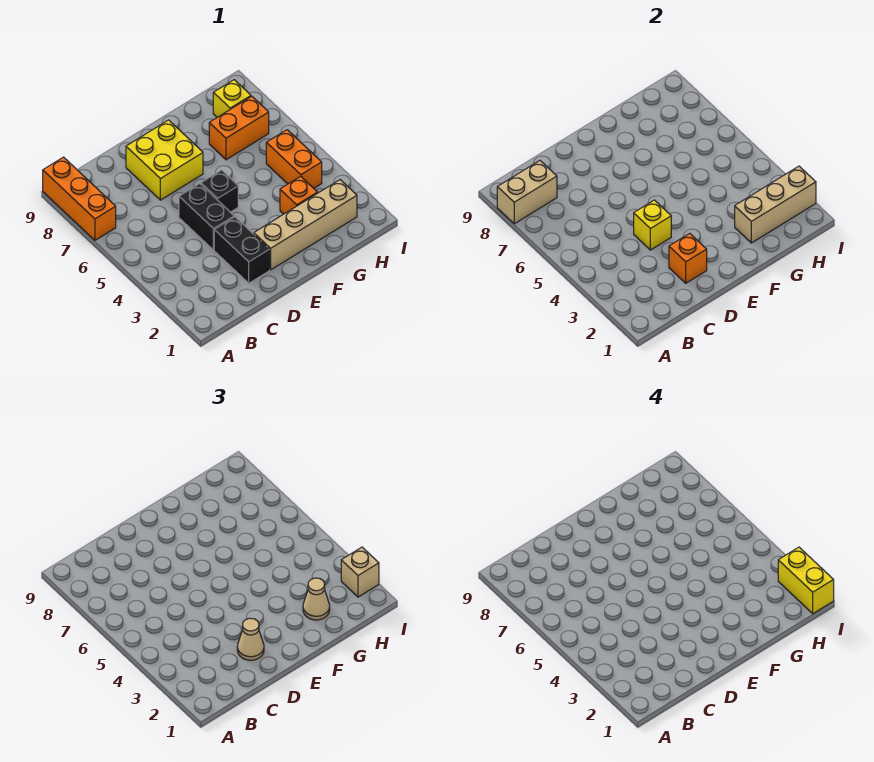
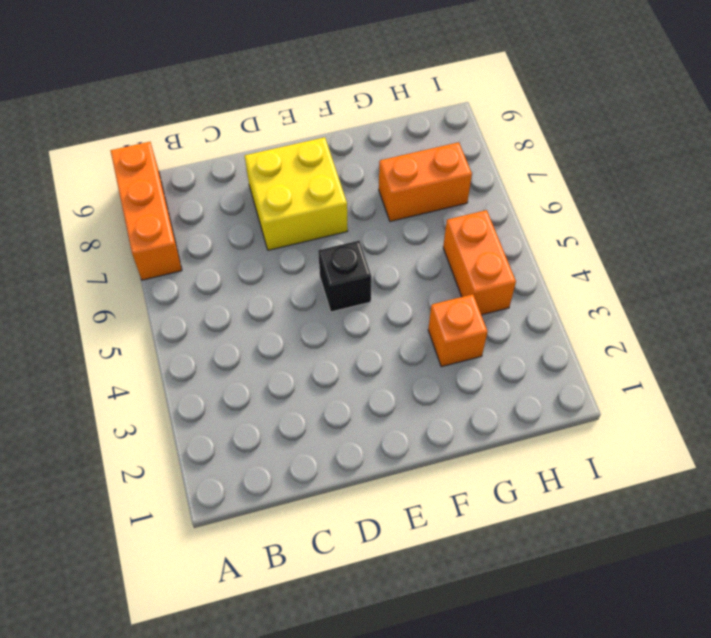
none -> black 1x2 brick [214,217,270,283]
none -> black 1x2 brick [179,183,234,250]
none -> tan 1x4 brick [254,180,357,270]

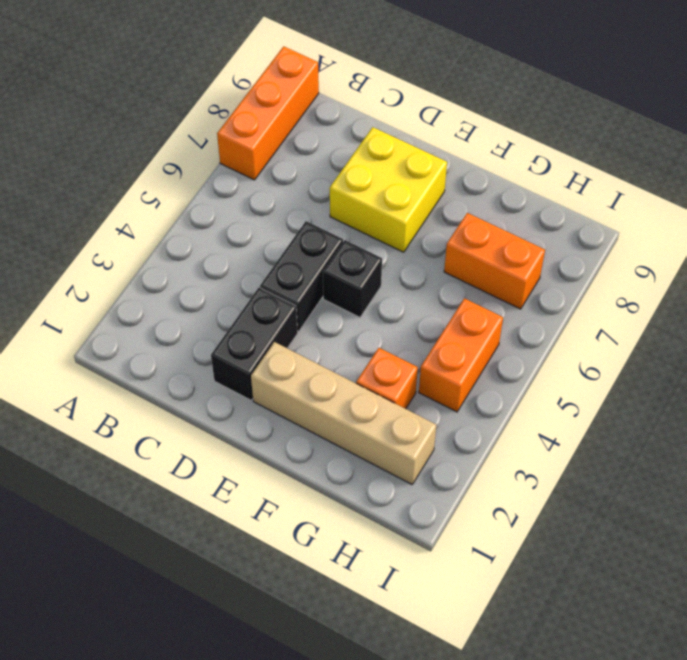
none -> yellow 1x1 brick [213,80,251,117]
none -> tan 1x2 brick [497,161,557,224]
none -> orange 1x1 brick [669,233,707,283]

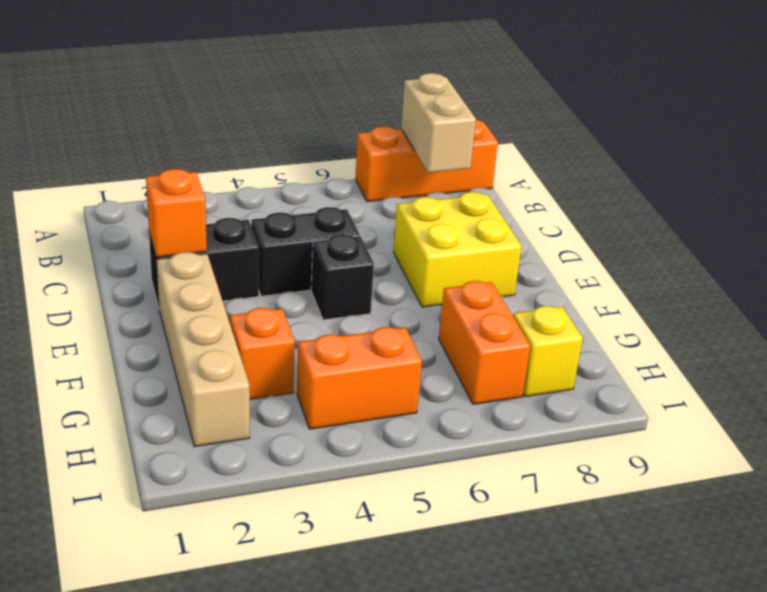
none -> yellow 1x1 brick [634,200,671,250]
none -> tan 1x3 brick [735,166,816,243]
none -> tan 1x1 cone [237,618,264,660]

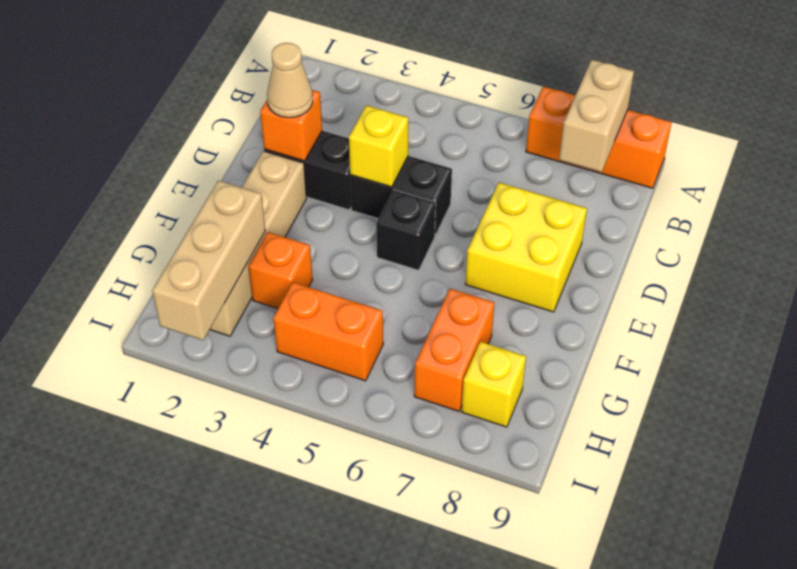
none -> tan 1x1 cone [303,578,330,620]
none -> tan 1x1 brick [341,547,379,597]
none -> yellow 1x2 brick [778,547,834,614]

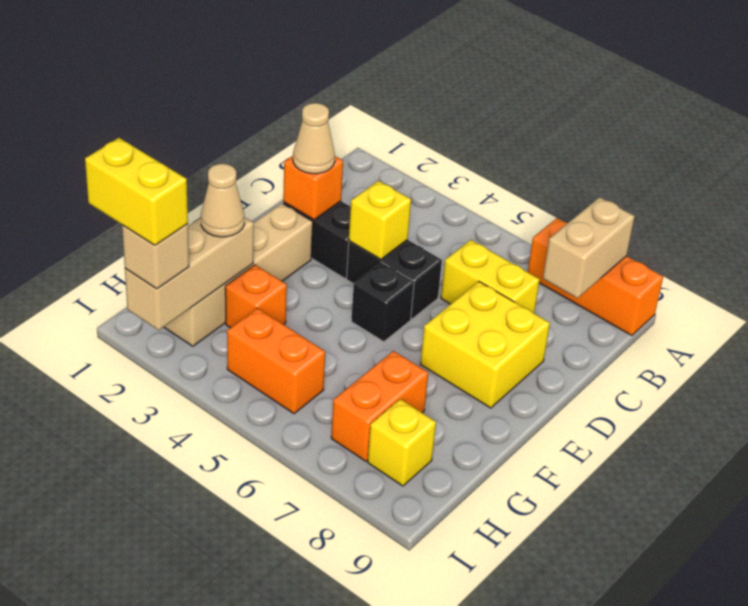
yellow 1x2 brick [441,240,540,313] -> none

